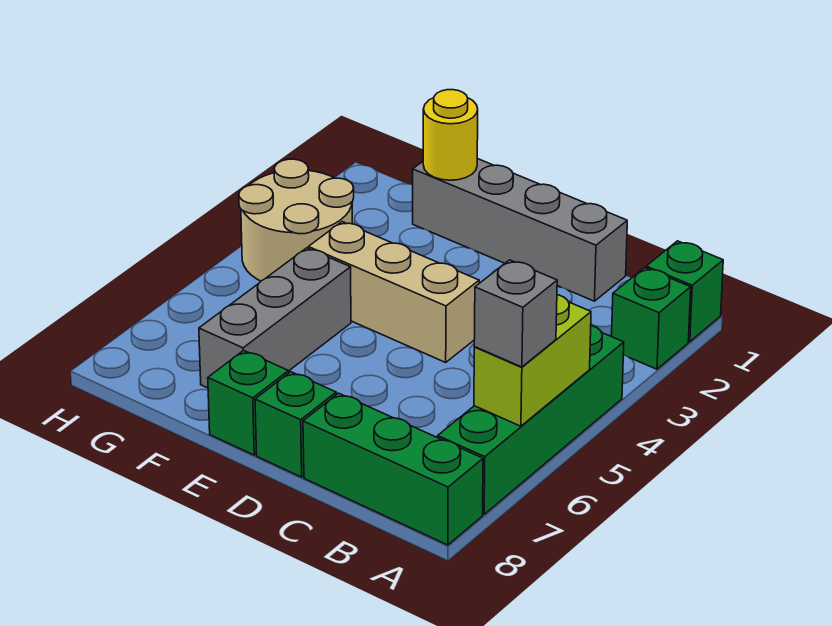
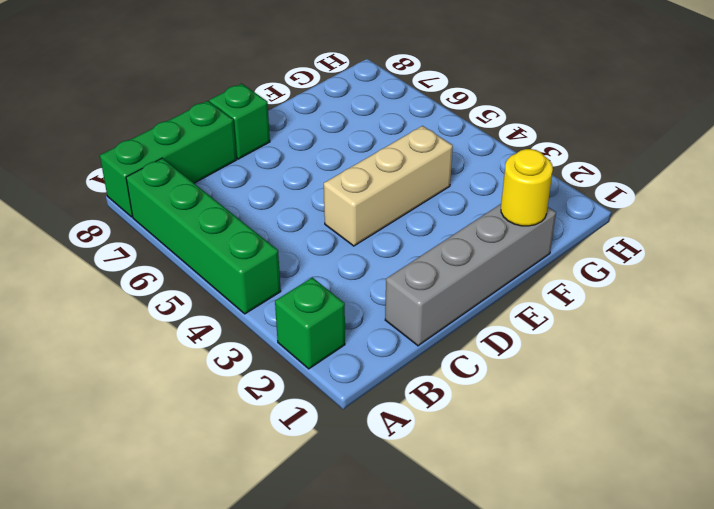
none -> green 1x1 brick [646,241,723,342]
none -> green 1x1 brick [208,350,289,455]
none -> grey 1x3 brick [199,248,351,388]

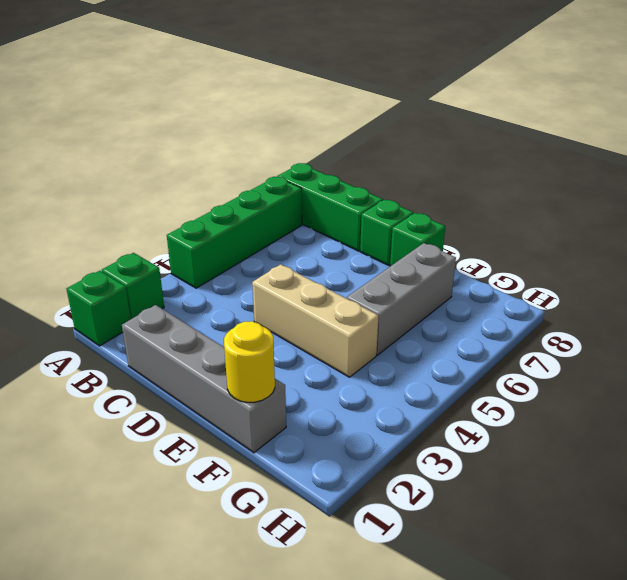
none -> tan 2x2 round brick [239,159,354,281]
none -> lime 1x2 brick [474,295,591,426]
none -> grey 1x1 brick [474,260,557,367]

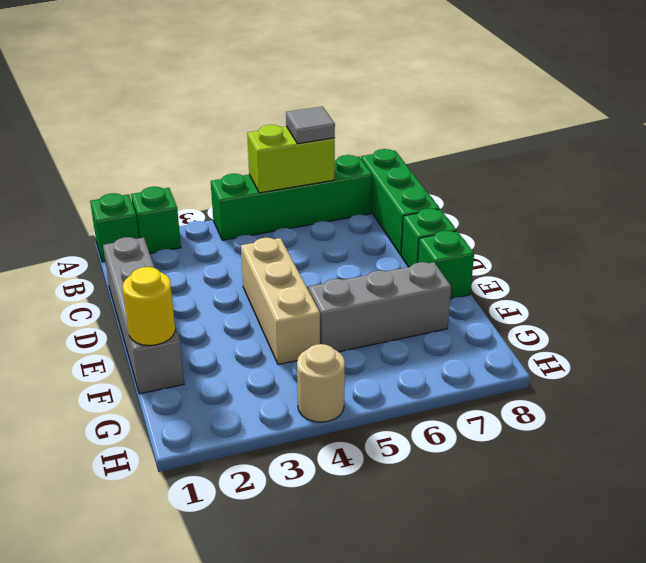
grey 1x1 tile [286,106,335,144] -> grey 1x1 brick [474,260,557,367]
tan 1x1 round brick [297,344,345,422] -> tan 2x2 round brick [239,159,354,281]

